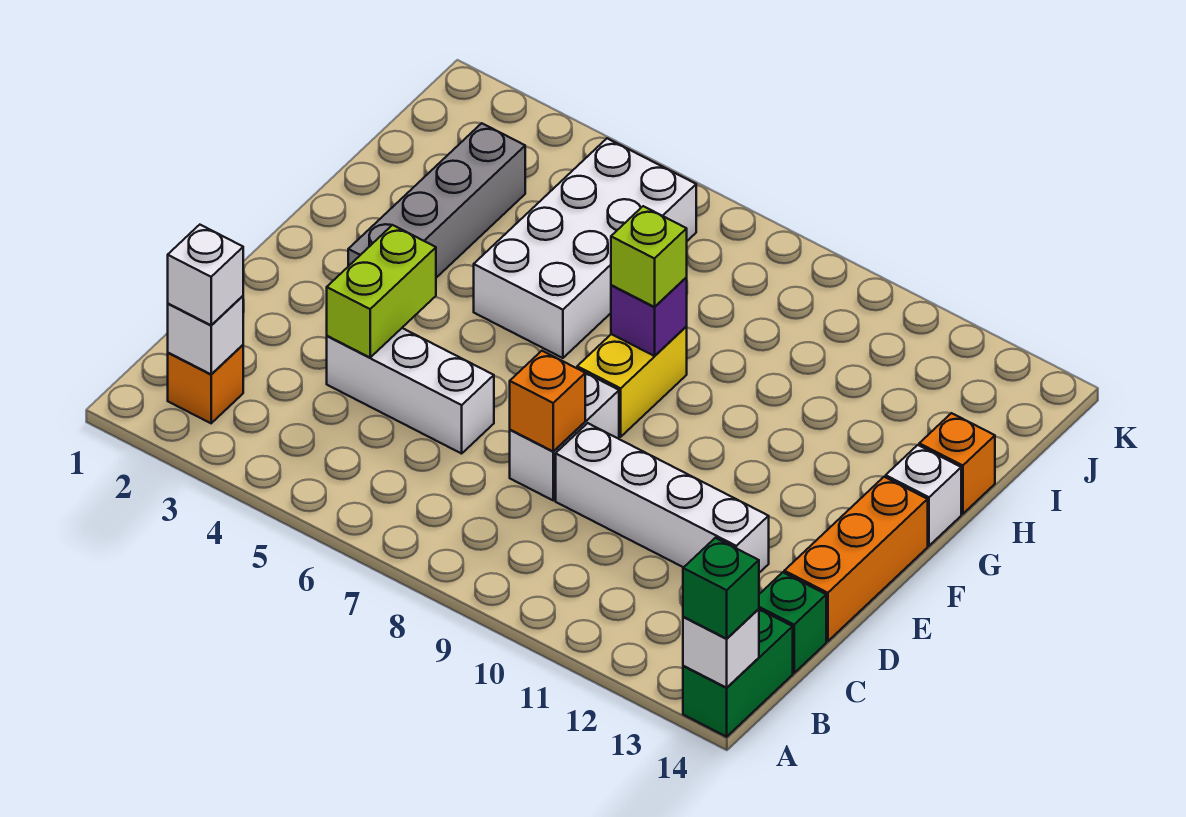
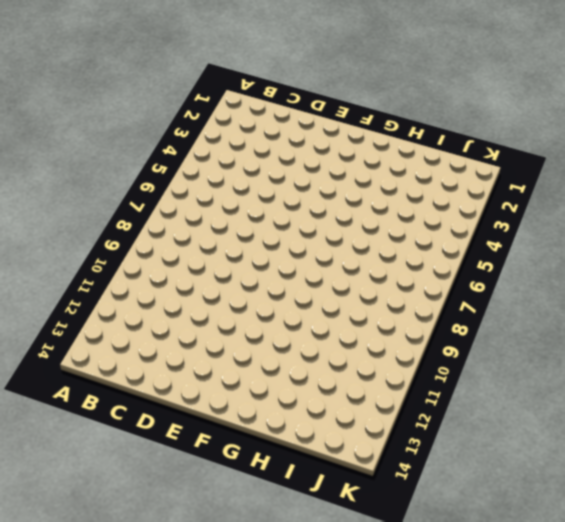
none -> green 1x2 brick [683,609,793,737]
none -> orange 1x1 brick [168,345,243,423]
none -> green 1x1 brick [759,572,826,673]

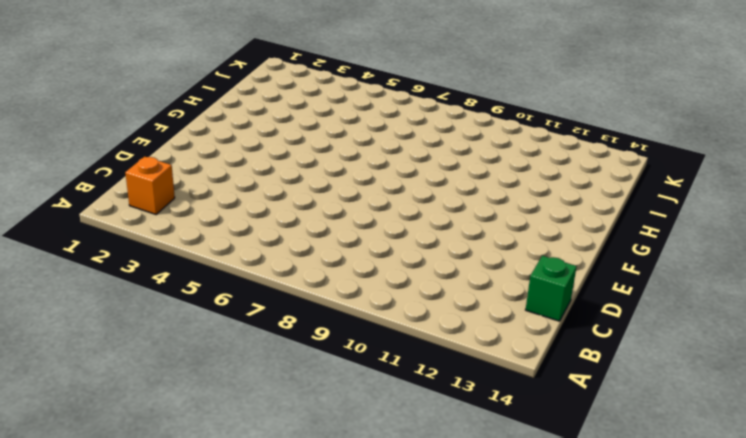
none -> green 1x2 brick [683,609,793,737]
none -> white 1x3 brick [327,328,494,454]
none -> white 1x2 brick [510,373,619,500]

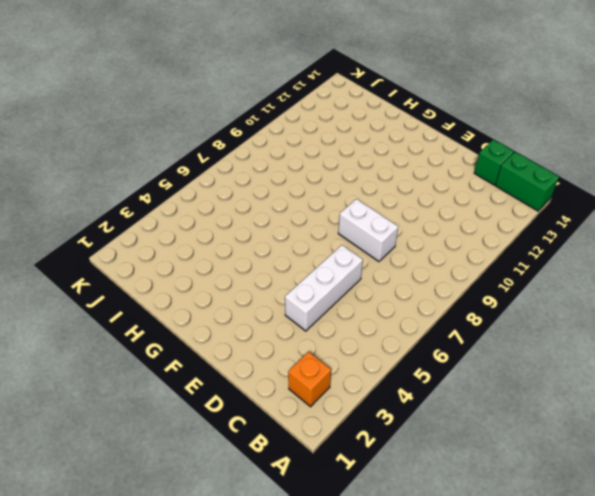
none -> white 1x4 brick [556,423,769,573]
none -> orange 1x3 brick [784,477,928,641]
none -> grey 1x4 brick [348,123,525,278]

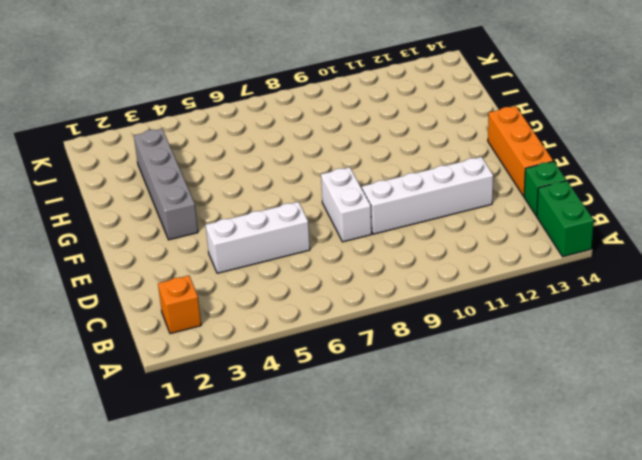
none -> yellow 1x2 brick [577,327,687,437]
none -> white 2x4 brick [474,138,696,358]
none -> white 1x1 brick [886,445,961,546]

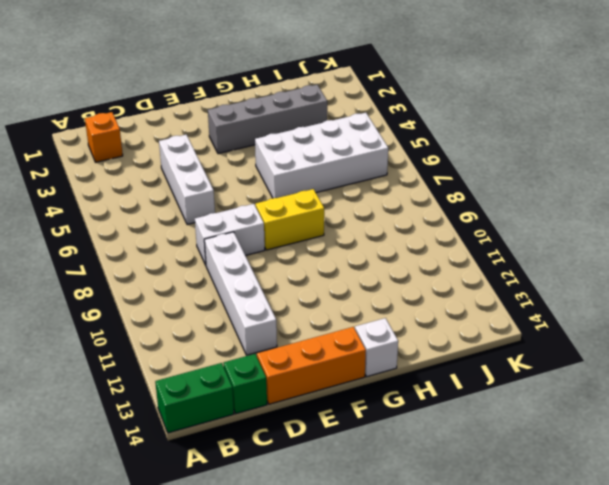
none -> orange 1x1 brick [919,413,995,514]
none -> white 1x1 brick [683,609,759,688]
none -> white 1x1 brick [168,296,243,374]

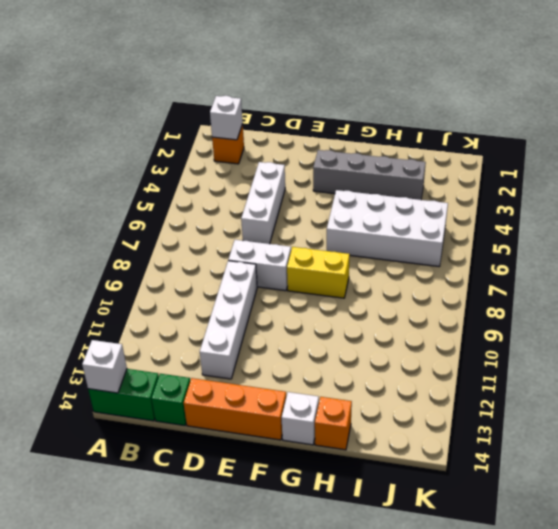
none -> lime 1x2 brick [327,225,436,357]
none -> orange 1x1 brick [510,351,585,452]
none -> purple 1x1 brick [611,278,687,356]

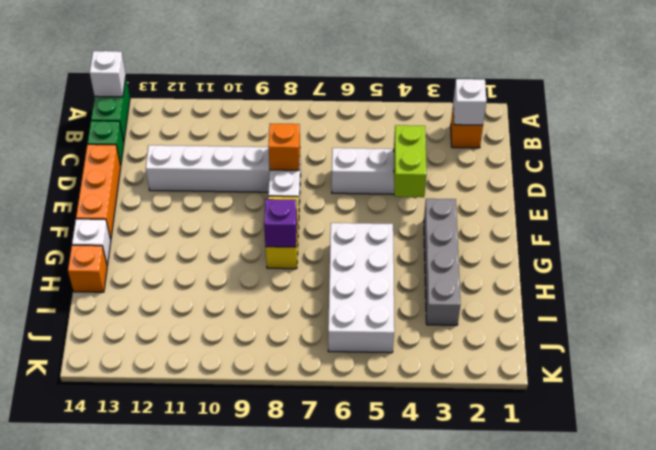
none -> green 1x1 brick [683,538,759,639]
none -> white 1x1 brick [168,225,243,325]
none -> lime 1x1 brick [611,206,687,307]

